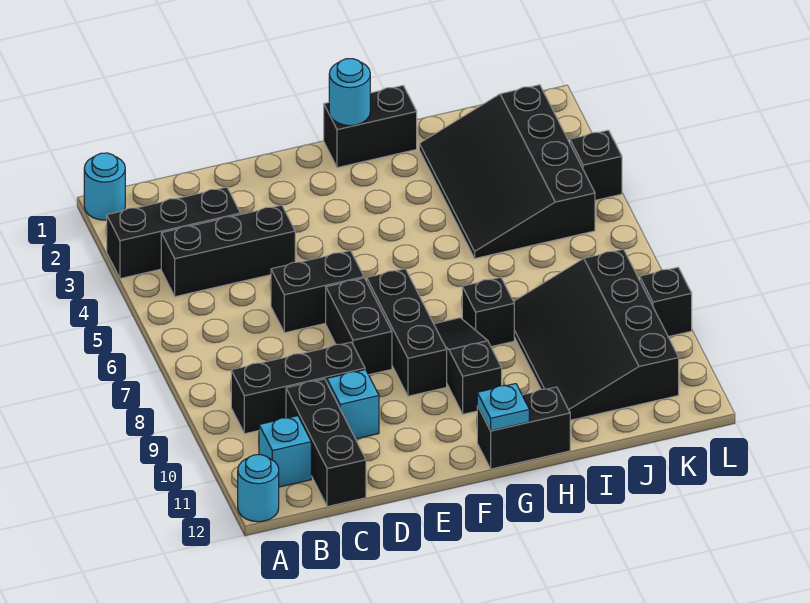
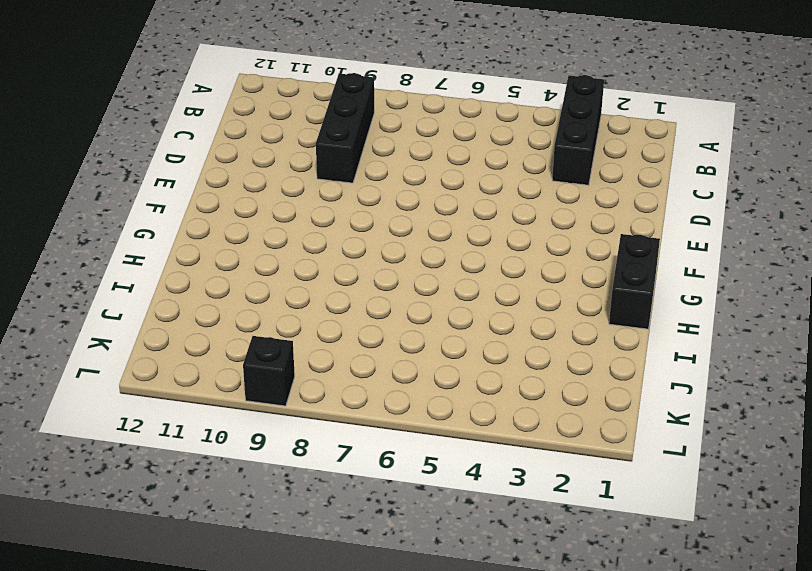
none -> cyan 1x1 round brick [84,153,125,220]
none -> cyan 1x1 round brick [238,455,279,522]
none -> black 1x3 brick [161,205,295,297]

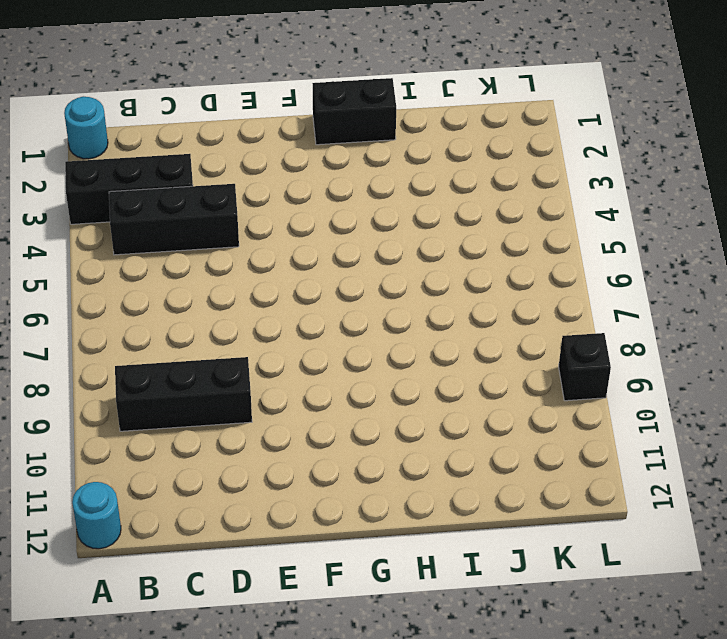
none -> cyan 1x1 brick [259,416,311,487]
none -> black 1x3 brick [286,379,366,507]
none -> black 1x2 brick [271,251,364,333]

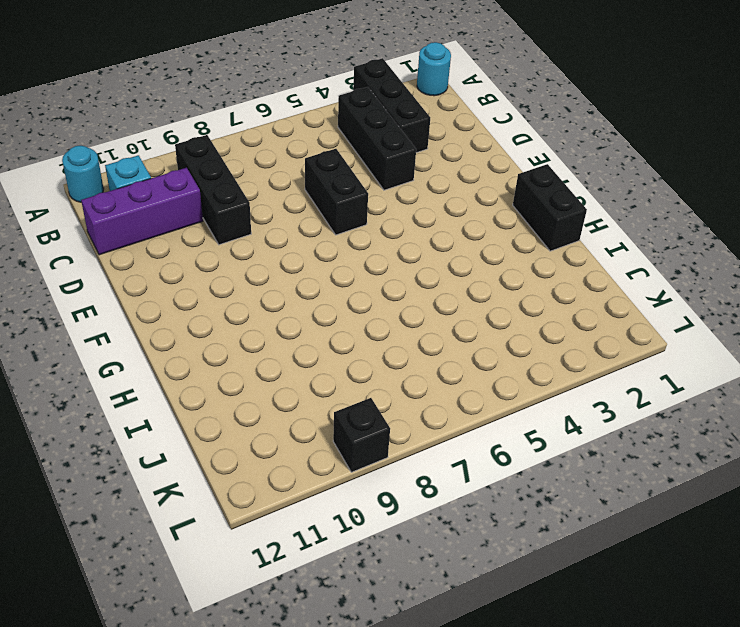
purple 1x3 brick [81,168,203,255] -> black 1x3 brick [286,379,366,507]
none -> cyan 1x1 brick [327,370,379,439]
none -> black 1x2 brick [326,278,392,375]
none -> black 1x3 brick [367,269,447,396]

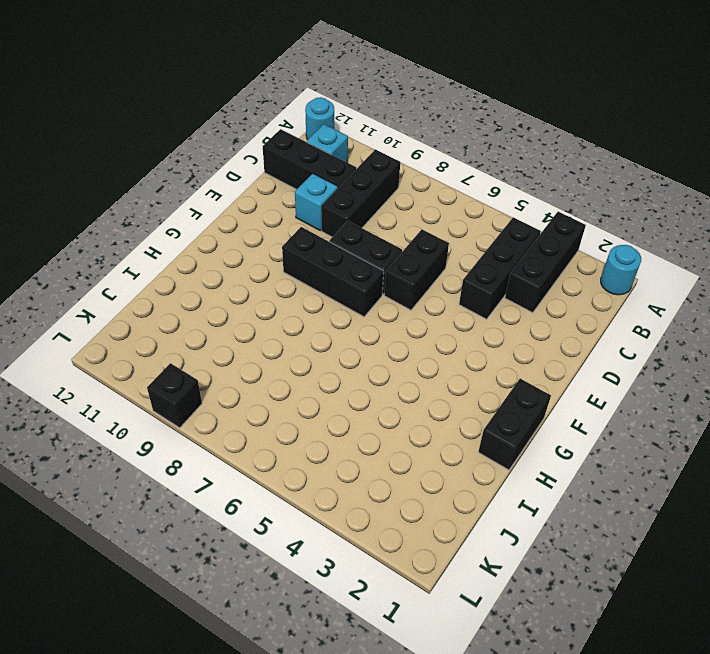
none -> black 1x3 slope [434,318,502,414]
none -> black 1x2 brick [477,387,570,469]
none -> black 1x1 brick [462,277,514,347]

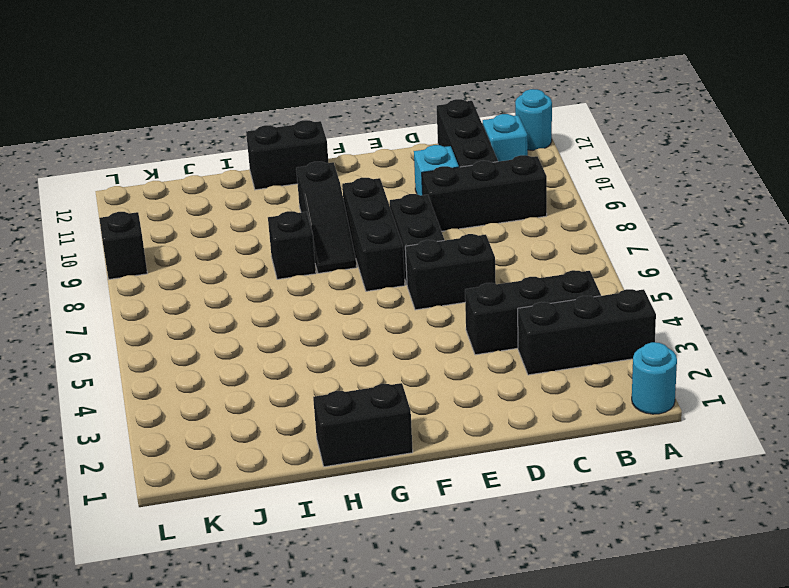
none -> black 3x4 slope [419,85,595,258]
none -> black 3x4 slope [514,249,679,420]
none -> black 1x1 brick [570,130,622,200]

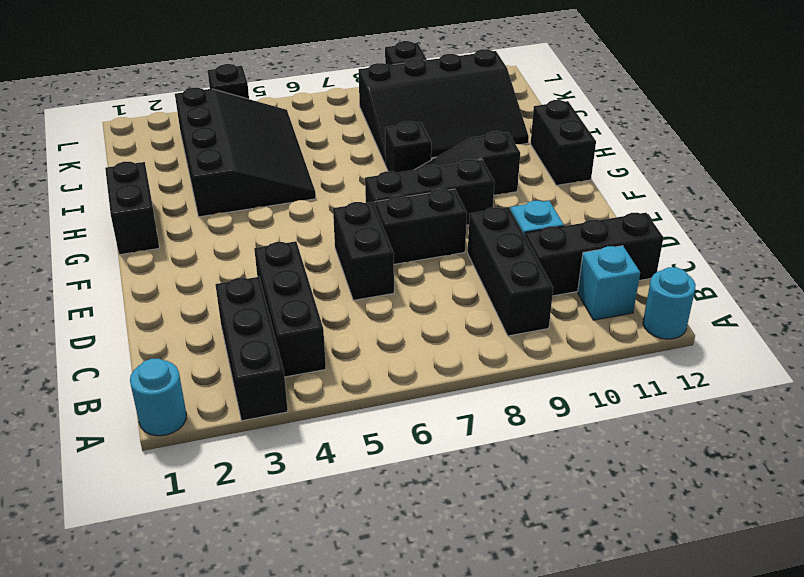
black 3x4 slope [175,88,316,217] -> black 3x4 slope turned to [419,85,595,258]
none -> cyan 1x1 round brick [329,59,370,126]
none -> cyan 1x1 plate [477,384,529,431]

